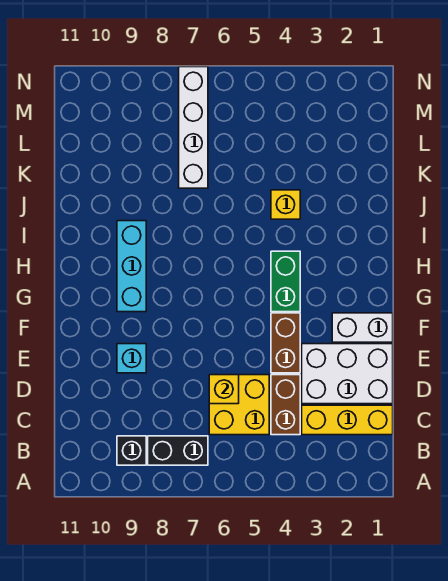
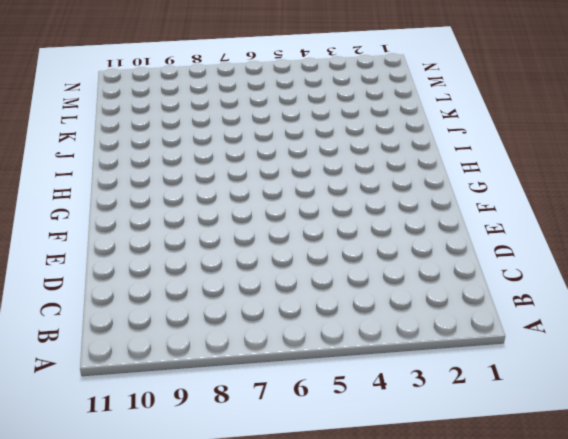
none -> black 1x2 brick [148,436,208,465]
none -> black 1x1 brick [117,436,146,465]
none -> yellow 1x3 brick [302,405,393,435]

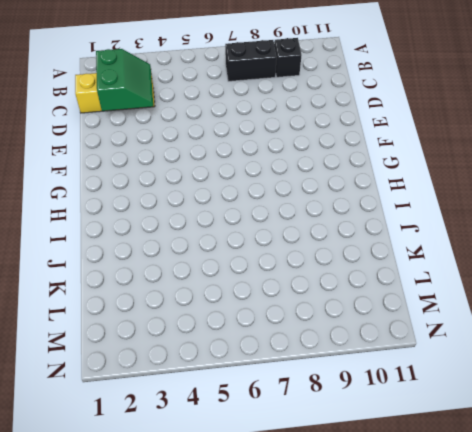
green 2x2 slope [96,49,153,111] -> none
none -> brown 1x2 brick [271,375,300,435]
none -> yellow 2x2 brick [209,375,269,435]
none -> white 2x3 brick [302,344,393,404]

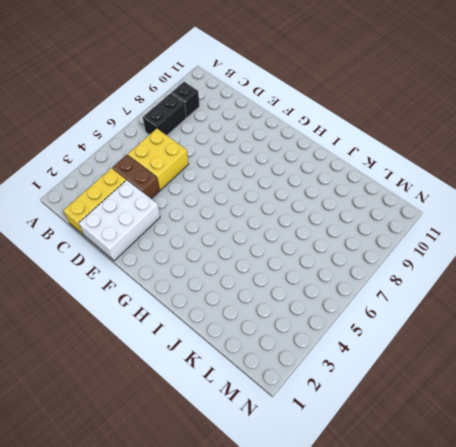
none -> brown 1x2 brick [271,313,300,373]
none -> cyan 1x1 brick [117,344,146,373]
none -> white 1x2 brick [332,313,393,342]

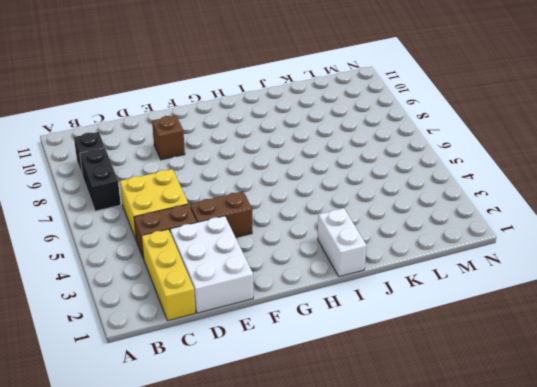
brown 1x1 brick [152,116,185,160] -> cyan 1x1 brick [117,344,146,373]
white 1x2 brick [318,208,366,277] -> white 1x2 brick moved to [332,313,393,342]
none -> green 1x2 brick [271,251,300,312]
none -> cyan 1x3 brick [117,221,146,312]
none -> yellow 1x1 brick [271,190,300,219]

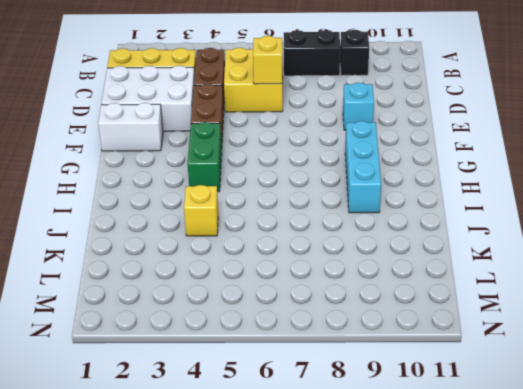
none -> white 1x4 brick [179,67,208,188]

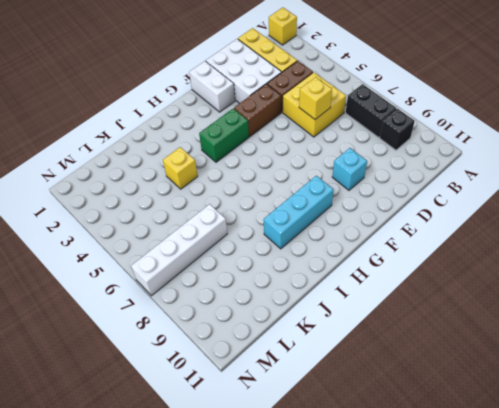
yellow 1x1 brick [269,7,297,45] -> none

